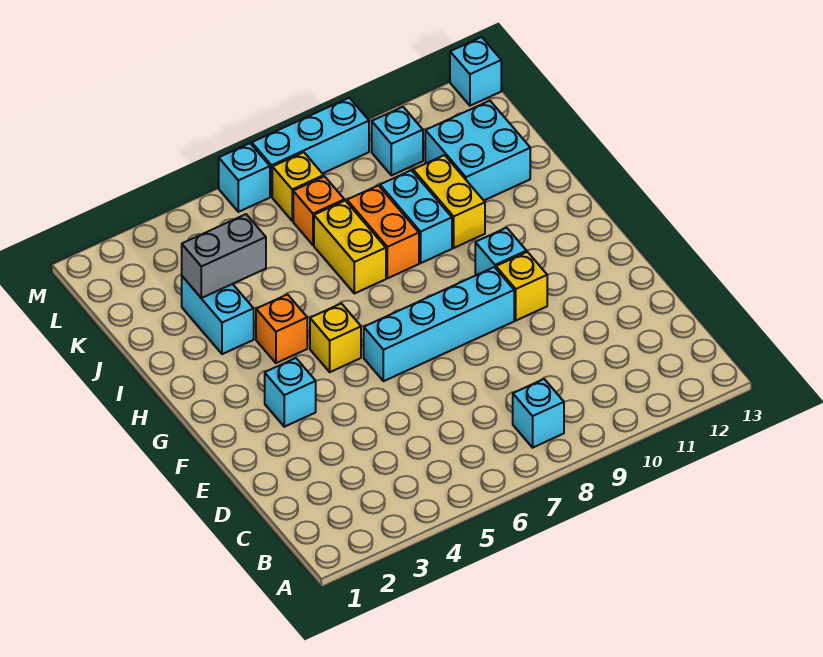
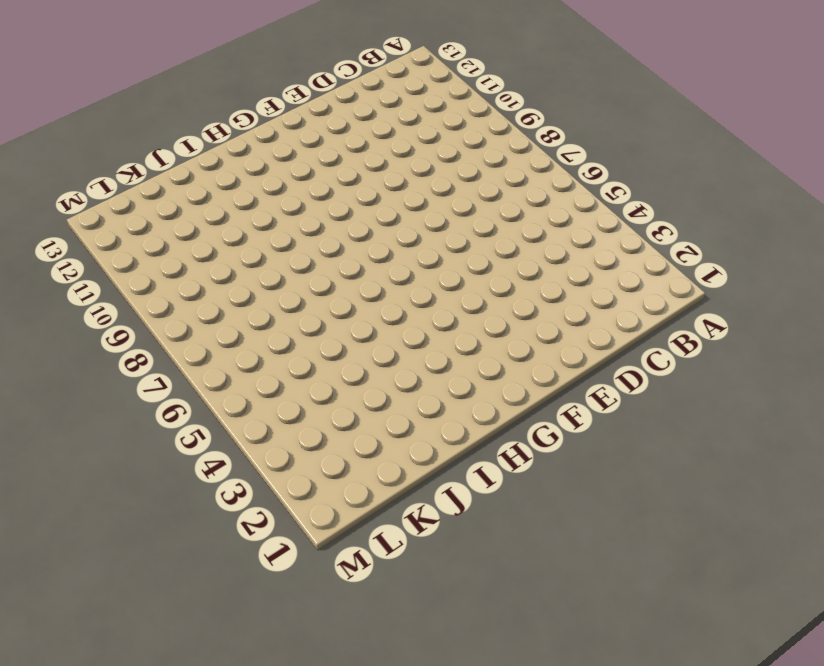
none -> cyan 1x1 brick [513,379,564,448]
none -> cyan 1x1 brick [265,358,316,427]
none -> cyan 1x4 brick [364,267,514,381]

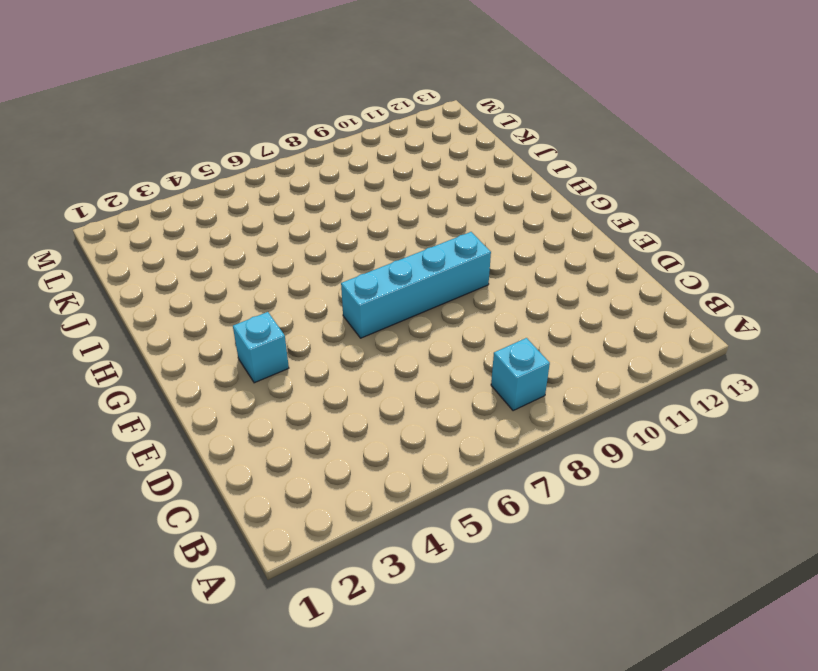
none -> yellow 1x1 brick [496,252,547,320]
none -> yellow 1x1 brick [310,303,361,372]
none -> cyan 1x1 brick [475,228,527,275]

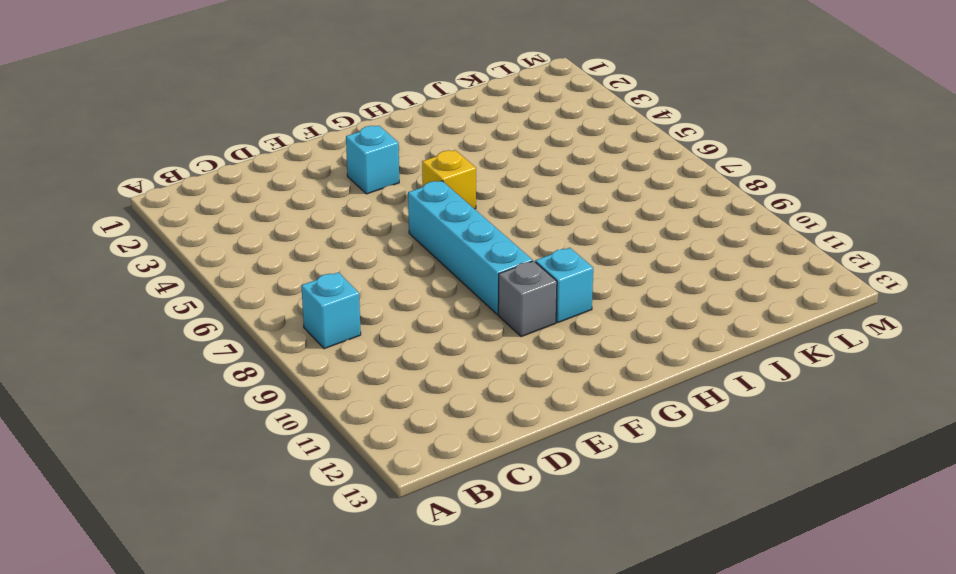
grey 1x1 brick [498,261,557,337] -> yellow 1x1 brick [496,252,547,320]
none -> orange 1x1 brick [256,295,307,363]
none -> cyan 1x2 brick [182,276,254,354]
none -> yellow 1x2 brick [314,201,386,294]

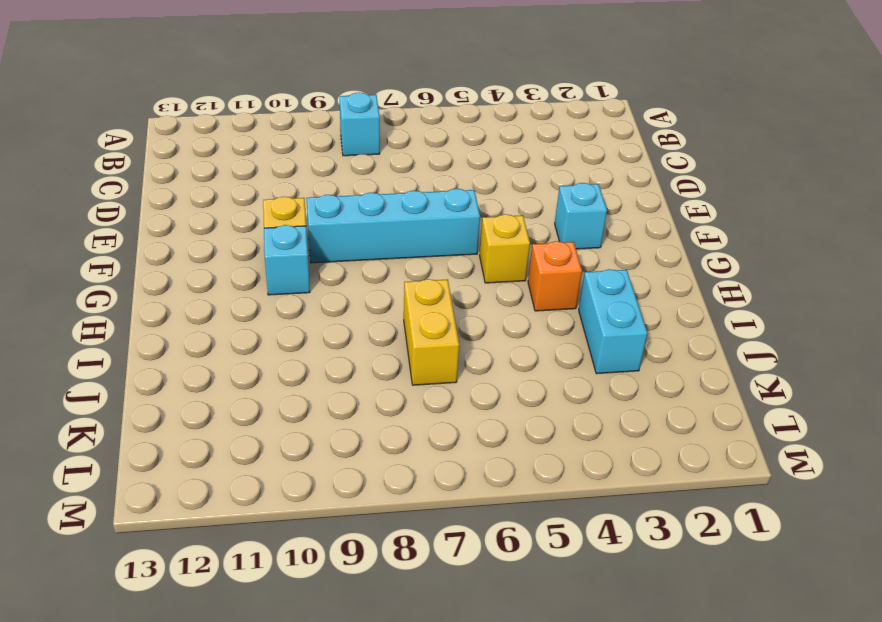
none -> orange 1x2 brick [347,185,419,278]
none -> cyan 1x2 brick [380,170,452,263]
none -> yellow 1x2 brick [413,155,485,248]

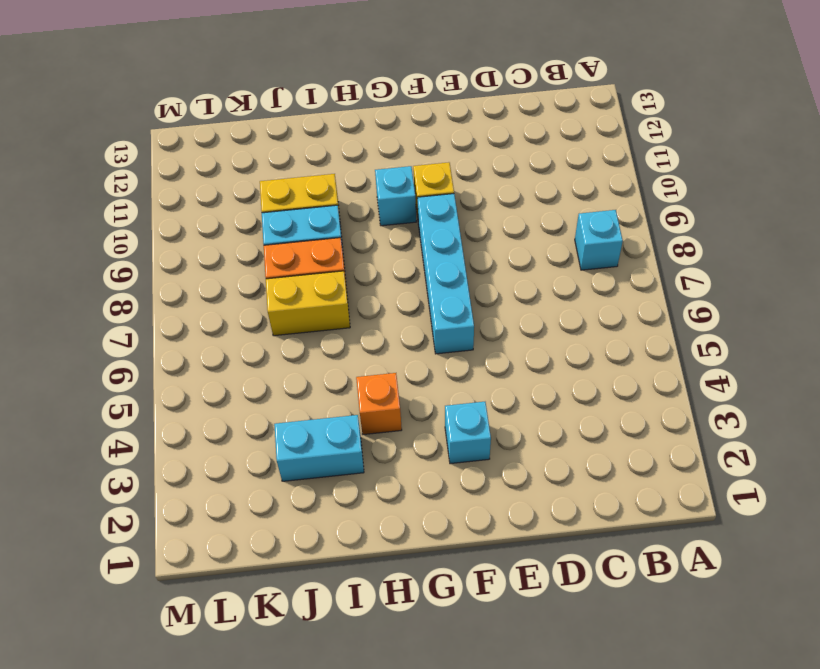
none -> yellow 1x1 brick [310,303,361,372]
none -> cyan 2x2 brick [425,101,530,200]
none -> orange 1x1 brick [293,176,344,245]

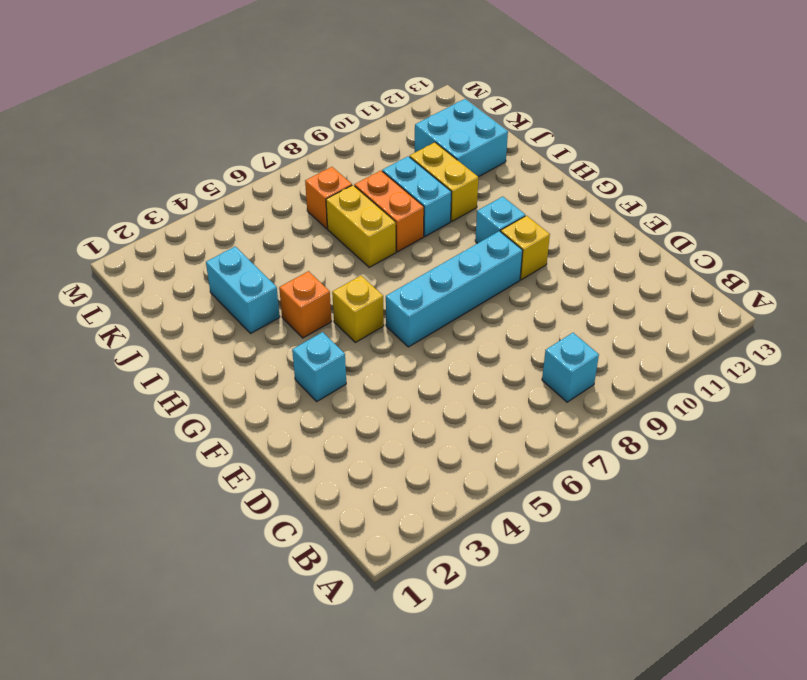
none -> yellow 1x1 brick [272,152,324,221]
none -> cyan 1x1 brick [372,107,423,175]
none -> cyan 1x1 brick [219,143,270,212]

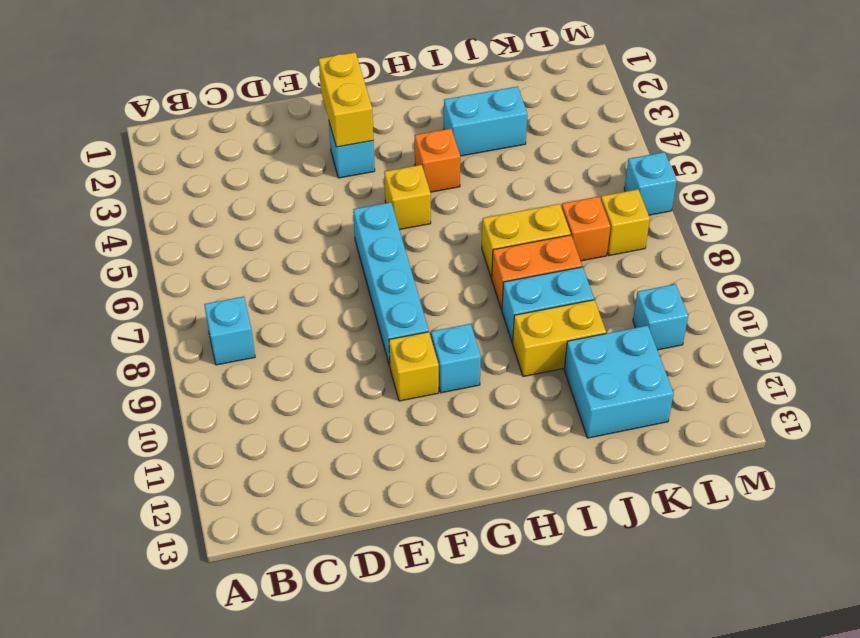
yellow 1x2 brick [319,52,373,147] -> none
none -> cyan 1x3 brick [252,98,369,197]
none -> cyan 1x1 brick [450,37,501,106]
none -> grey 1x2 brick [182,214,266,298]

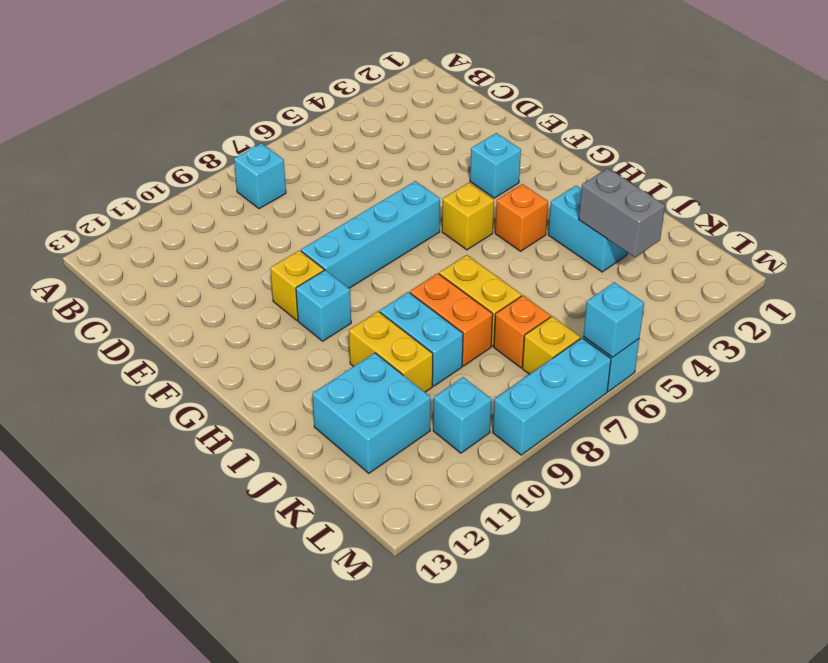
grey 1x2 brick [579,168,665,257] -> grey 1x2 brick turned to [182,214,266,298]
cyan 1x1 brick [583,282,644,357] -> cyan 1x1 brick moved to [450,37,501,106]

